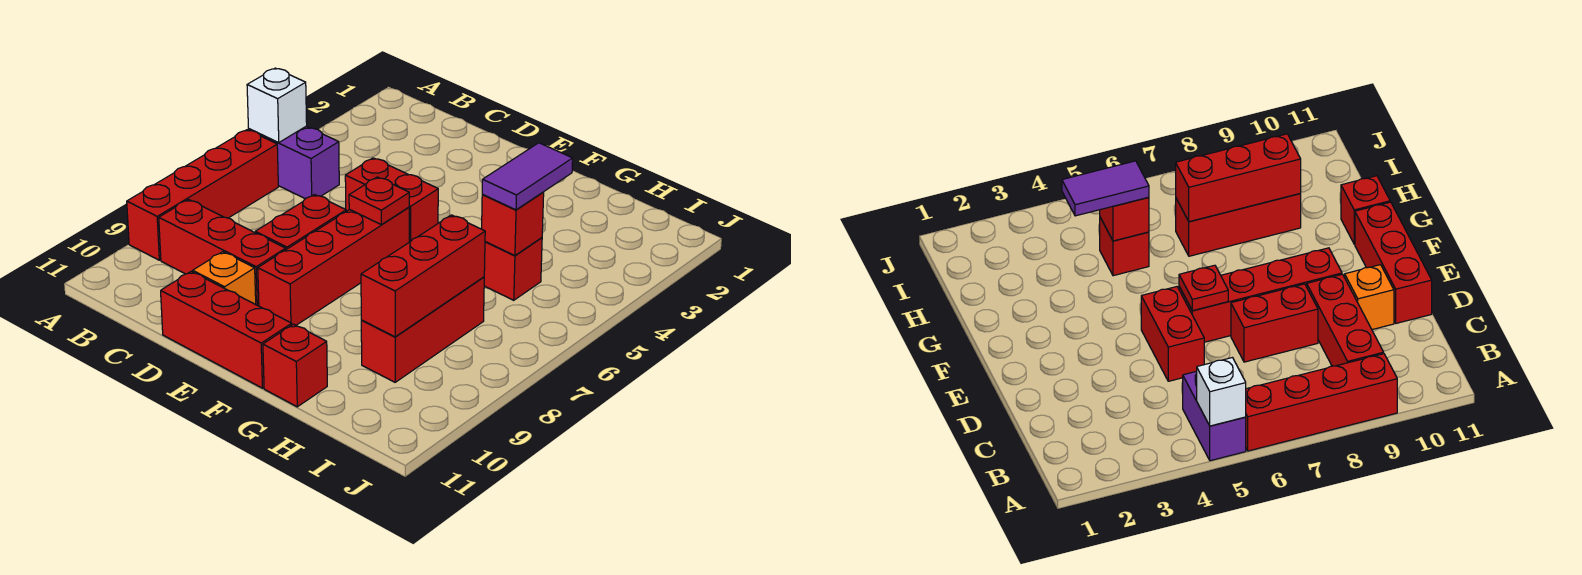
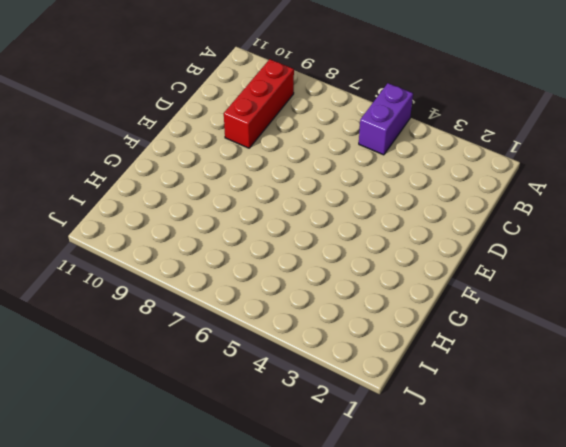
none -> red 1x4 brick [127,130,278,260]
none -> red 1x2 brick [345,158,438,242]
none -> red 1x2 brick [255,195,346,249]

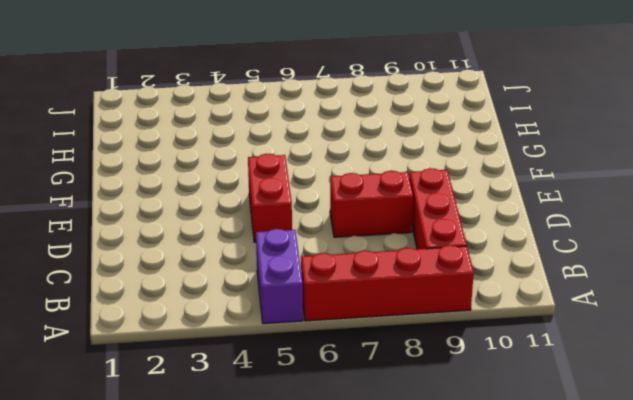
none -> orange 1x1 brick [193,252,256,304]
none -> red 1x3 brick [161,271,292,388]
none -> red 1x4 brick [258,207,409,325]

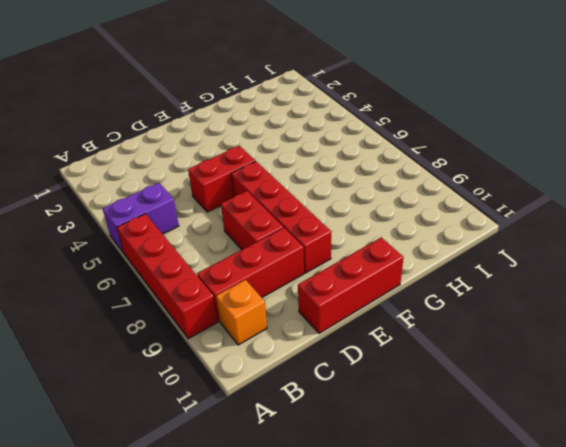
orange 1x1 brick [216,280,267,345] -> orange 1x1 brick moved to [193,252,256,304]
none -> red 1x1 brick [263,324,327,407]
none -> red 1x1 brick [484,238,542,300]
none -> red 1x3 brick [361,277,484,382]

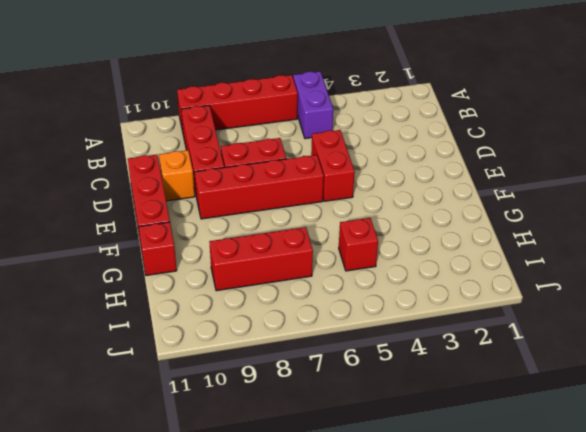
none -> white 1x1 brick [247,68,307,142]
none -> red 1x1 plate [349,177,409,225]
none -> red 1x1 brick [482,192,544,256]

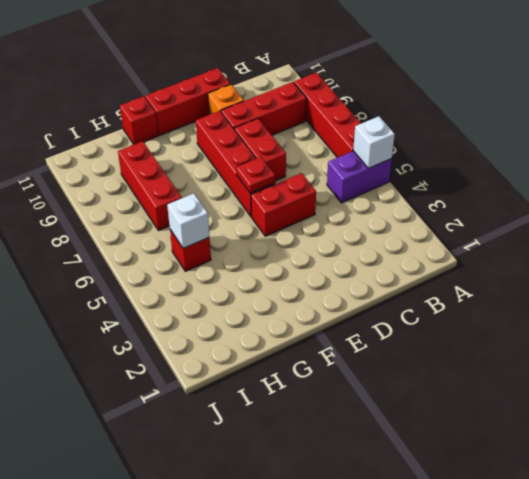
white 1x1 brick [167,193,210,248] -> red 1x1 brick [482,192,544,256]
none -> red 1x3 brick [361,215,485,337]
none -> purple 1x2 tile [482,143,573,210]

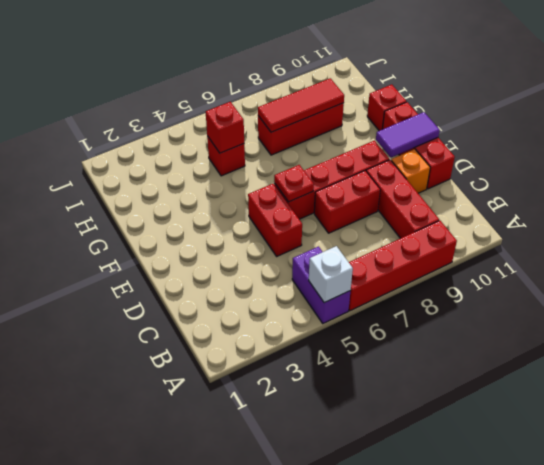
purple 1x2 tile [376,112,439,157] -> purple 1x2 tile moved to [482,143,573,210]
red 1x3 tile [258,78,344,132] -> red 1x3 brick [361,215,485,337]

